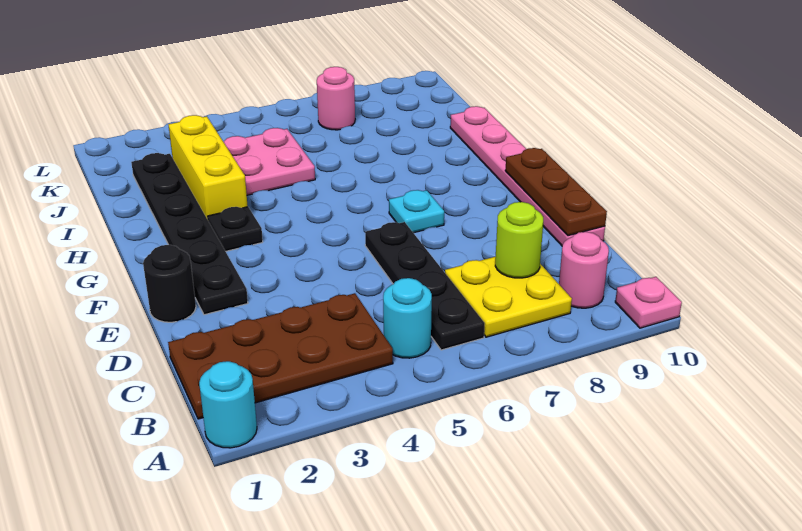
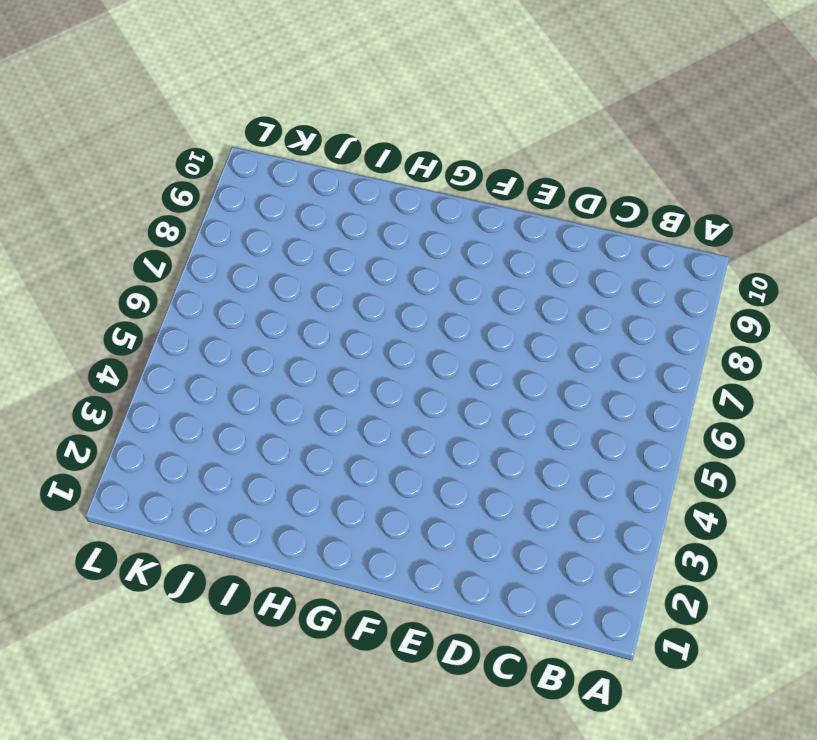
none -> cyan 1x1 round brick [199,361,257,448]
none -> pink 1x1 plate [615,277,682,328]
none -> brown 2x4 plate [168,293,393,419]

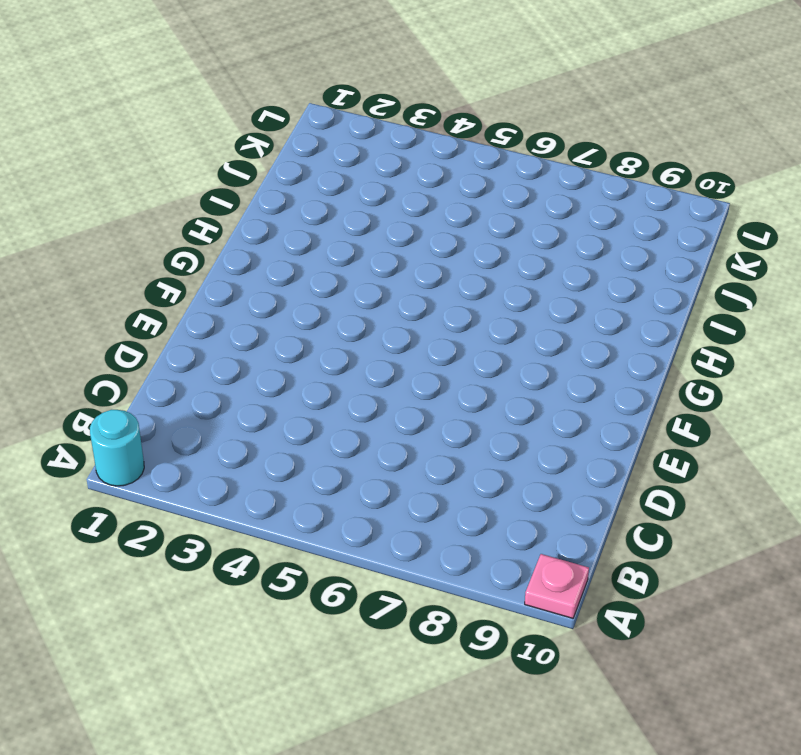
none -> brown 2x4 plate [168,293,393,419]
none -> cyan 1x1 round brick [383,278,432,358]
none -> black 1x4 plate [365,222,485,350]

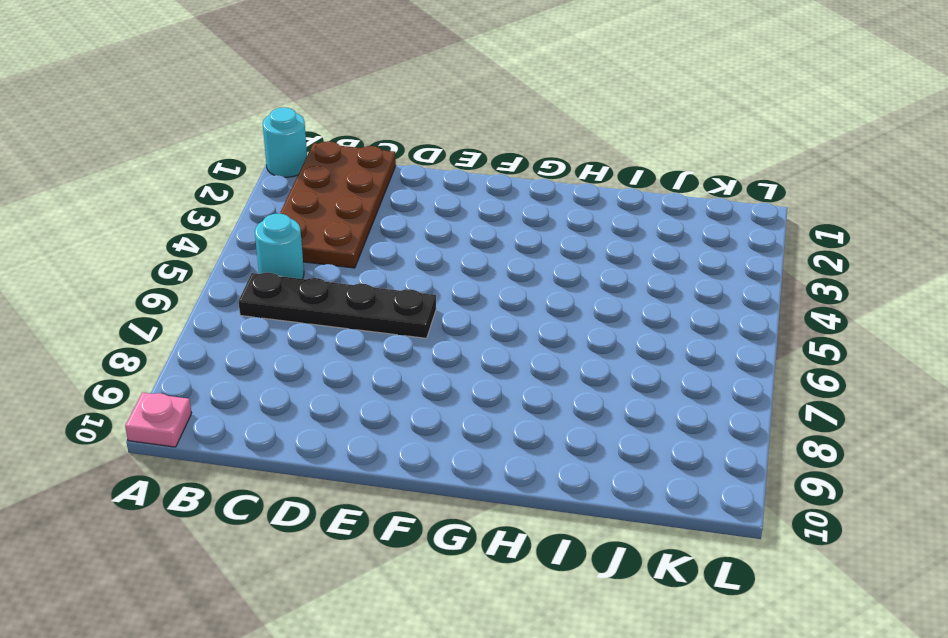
none -> yellow 2x2 plate [445,257,572,337]
none -> pink 1x1 round brick [559,232,609,308]
none -> pink 1x6 plate [450,106,605,246]

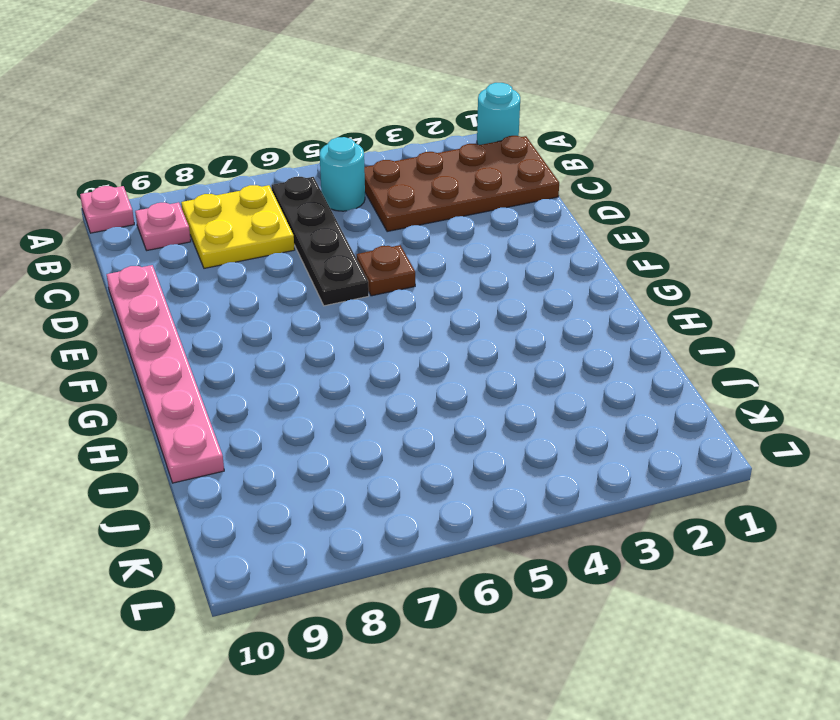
pink 1x1 plate [135,202,191,250] -> pink 1x1 round brick [559,232,609,308]
brown 1x1 plate [357,245,415,296] -> none
none -> black 1x1 round brick [143,245,196,322]
none -> black 1x6 plate [131,153,248,315]
none -> cyan 1x1 plate [389,190,444,233]

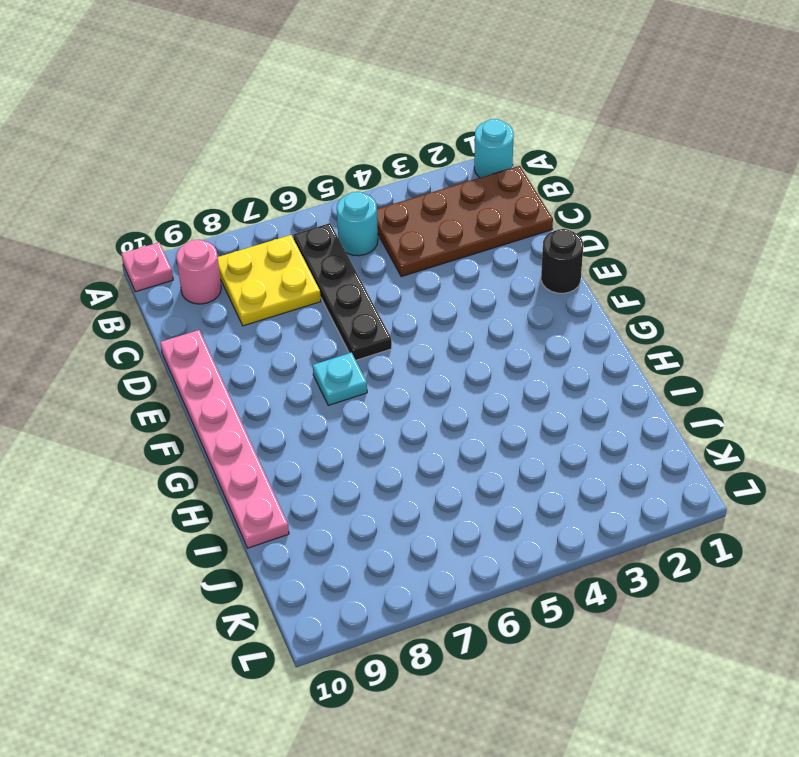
none -> black 1x6 plate [131,153,248,315]
none -> black 1x1 plate [208,207,263,251]
none -> yellow 1x3 brick [168,115,248,219]

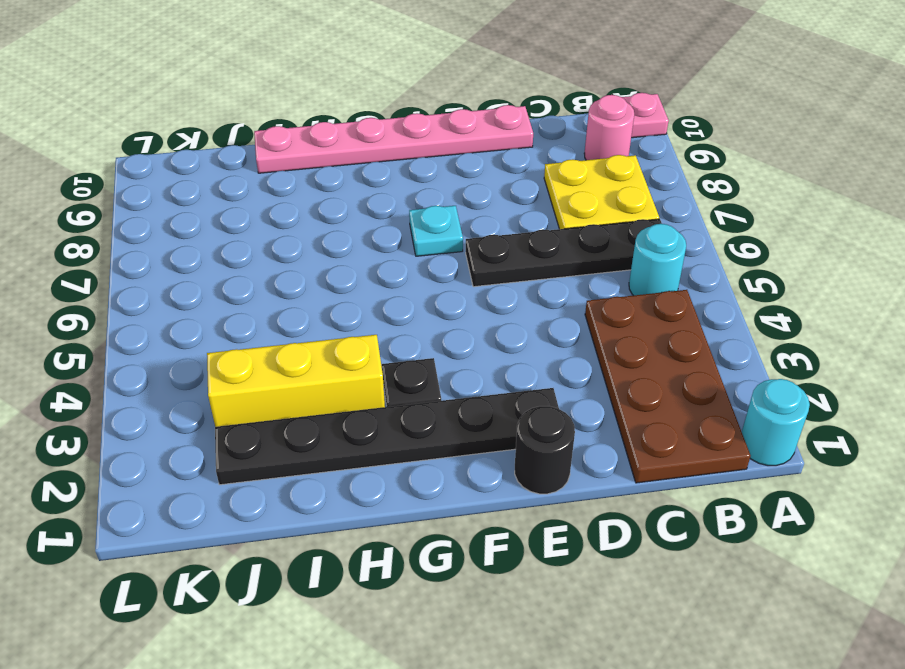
none -> pink 2x2 plate [224,128,315,195]
none -> pink 1x1 round brick [317,67,355,130]
none -> lime 1x1 round brick [495,202,543,278]

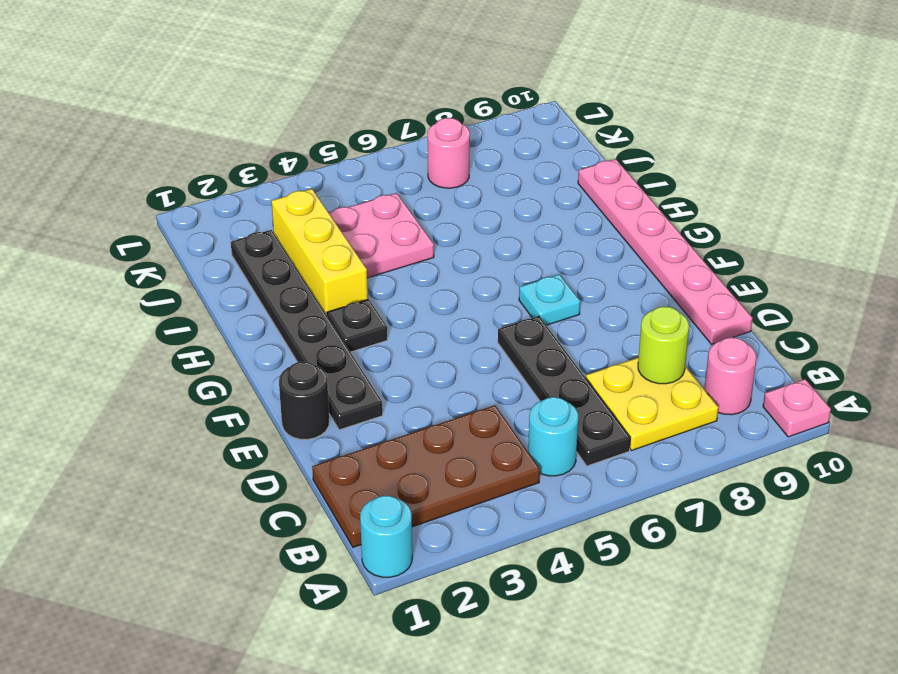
none -> brown 1x3 plate [505,148,607,236]

